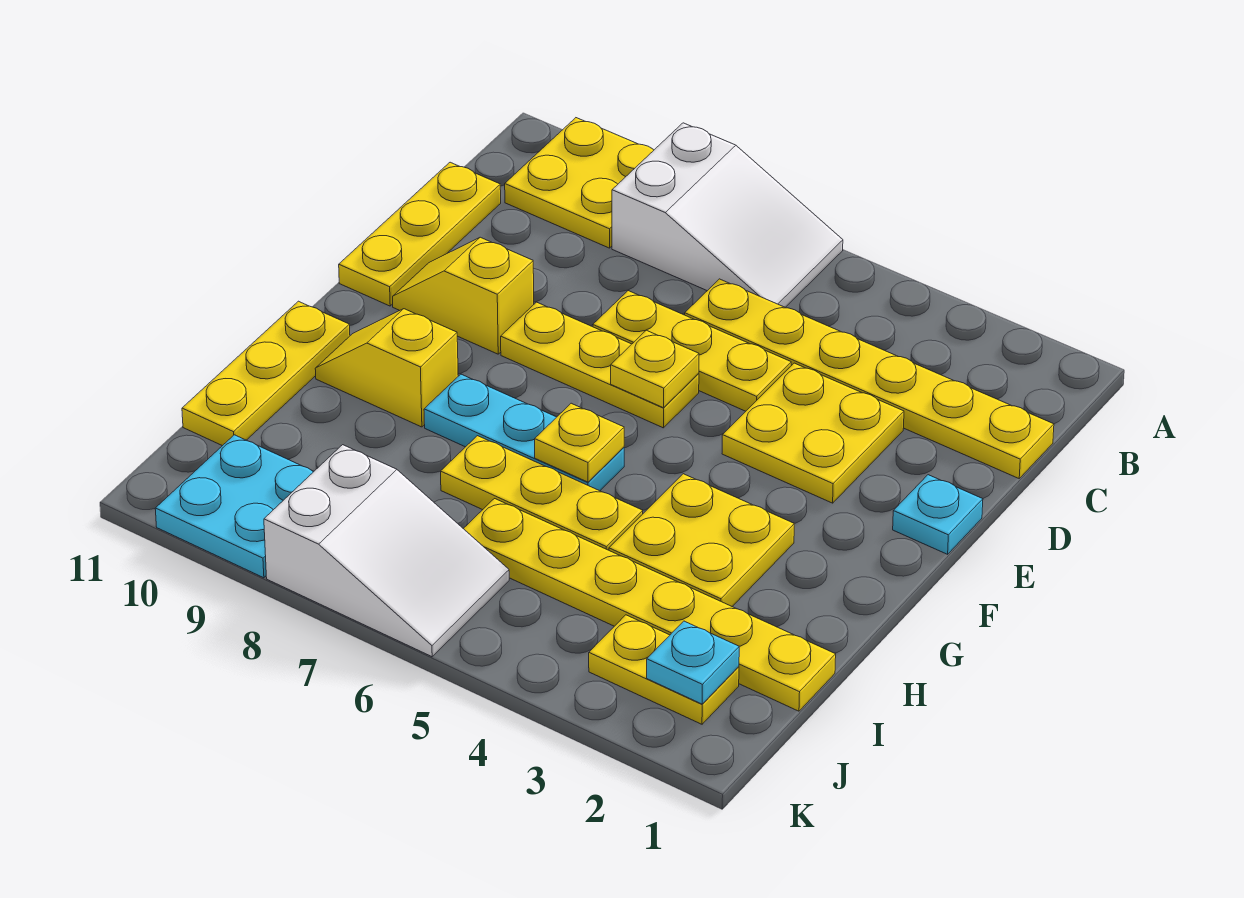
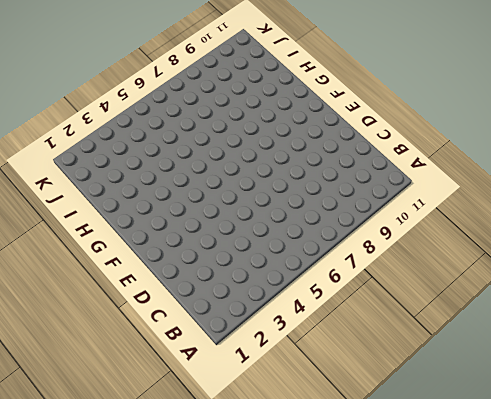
none -> white 2x3 slope [612,123,843,307]
none -> yellow 2x2 plate [505,118,654,248]
none -> yellow 1x6 plate [685,279,1054,478]

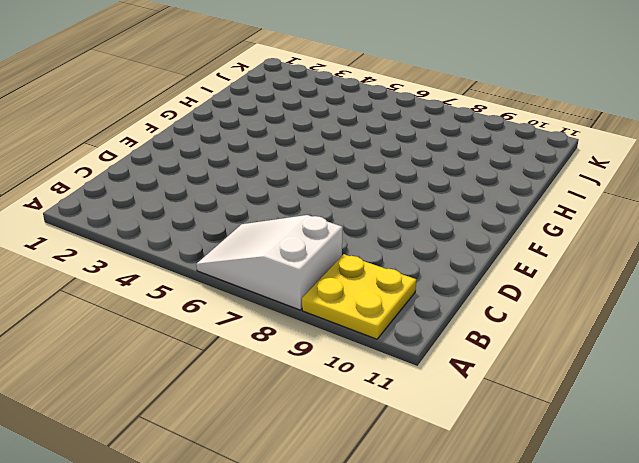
none -> yellow 1x6 plate [685,279,1054,478]
none -> yellow 1x3 plate [339,162,501,306]
none -> yellow 2x2 plate [722,363,904,503]

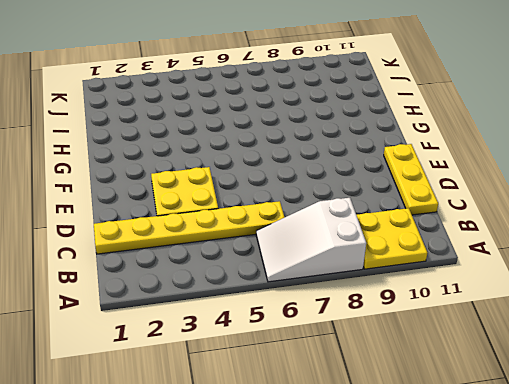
none -> yellow 1x3 plate [593,291,791,411]
none -> cyan 1x1 plate [893,475,983,554]
none -> yellow 1x3 plate [501,302,699,428]

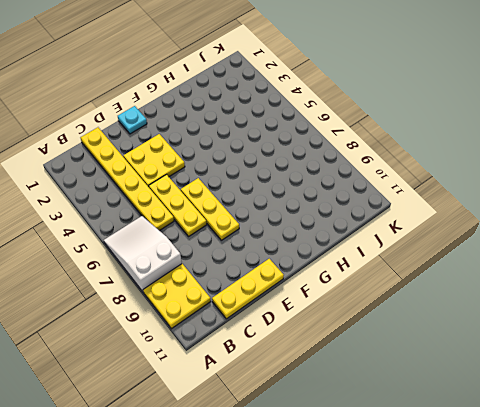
none -> yellow 1x2 slope [393,237,534,354]
none -> yellow 2x2 plate [609,474,794,606]
none -> cyan 1x3 plate [424,374,624,491]

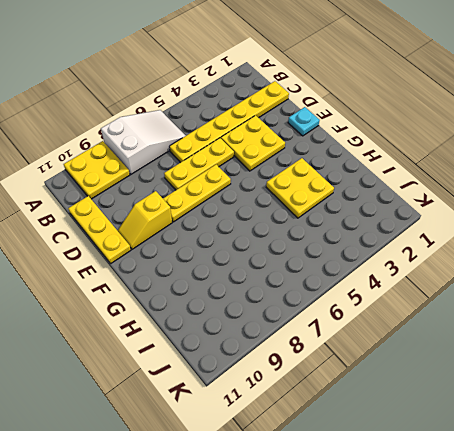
none -> cyan 1x3 plate [424,374,624,491]
none -> yellow 1x2 slope [315,309,458,427]
none -> yellow 1x3 plate [182,301,350,446]

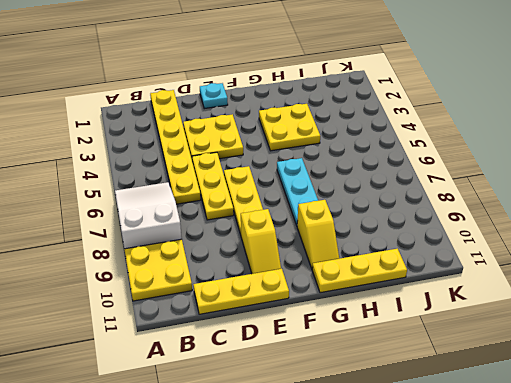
none -> yellow 1x3 plate [441,436,643,550]
none -> yellow 1x6 plate [463,499,836,711]
none -> yellow 1x2 plate [589,615,739,724]

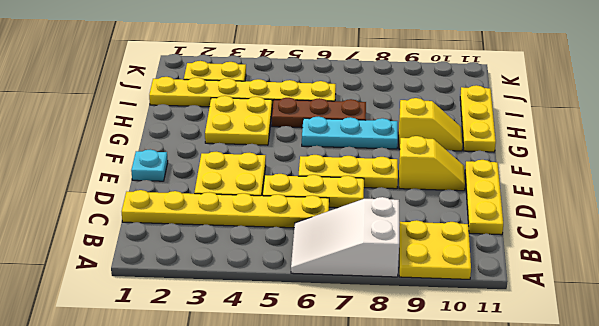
brown 1x3 plate [272,98,366,128] -> yellow 1x3 plate [441,436,643,550]
none -> white 2x3 slope [264,445,509,657]
none -> cyan 2x2 plate [155,435,314,578]
none -> yellow 1x1 plate [611,330,699,408]

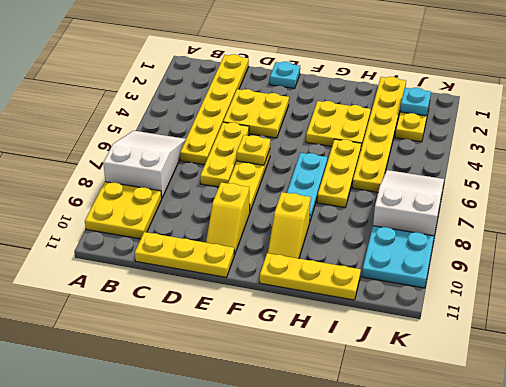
none -> yellow 1x1 plate [535,403,624,482]

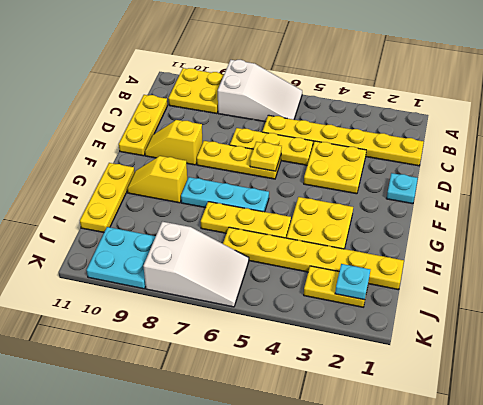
none -> yellow 1x1 plate [535,403,624,482]

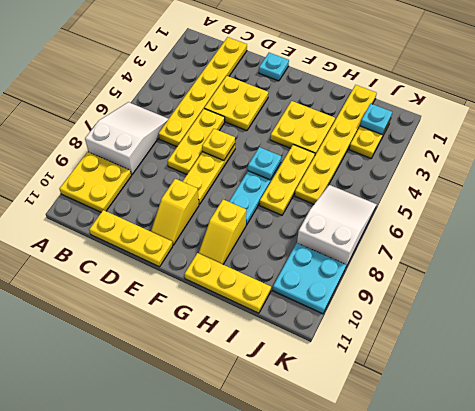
cyan 1x1 plate [248,147,281,180] -> yellow 1x1 plate [535,403,624,482]

